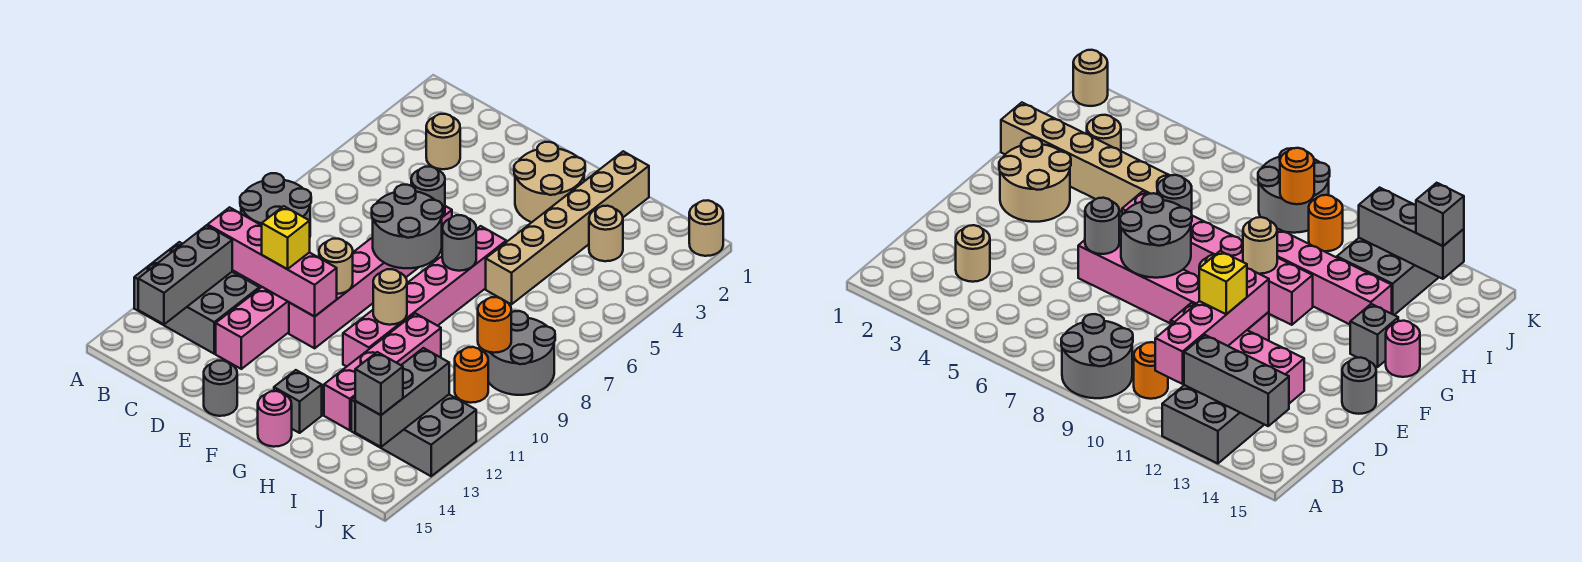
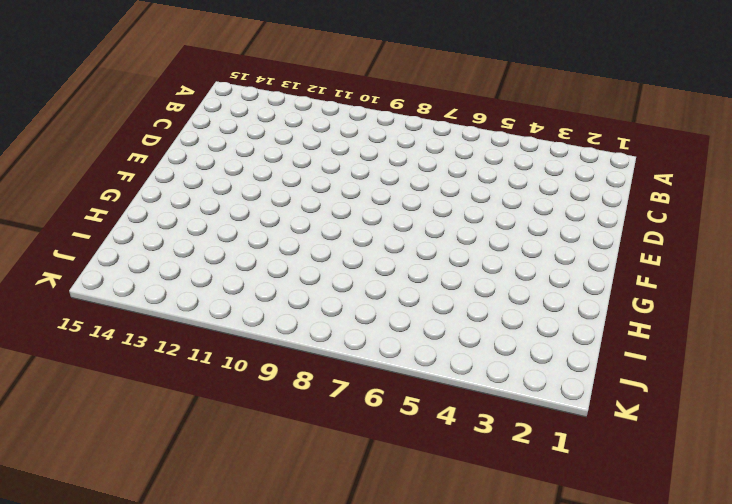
none -> grey 2x2 round brick [240,173,311,225]
none -> grey 2x3 brick [134,242,259,354]
none -> orange 1x1 round brick [1134,342,1168,399]

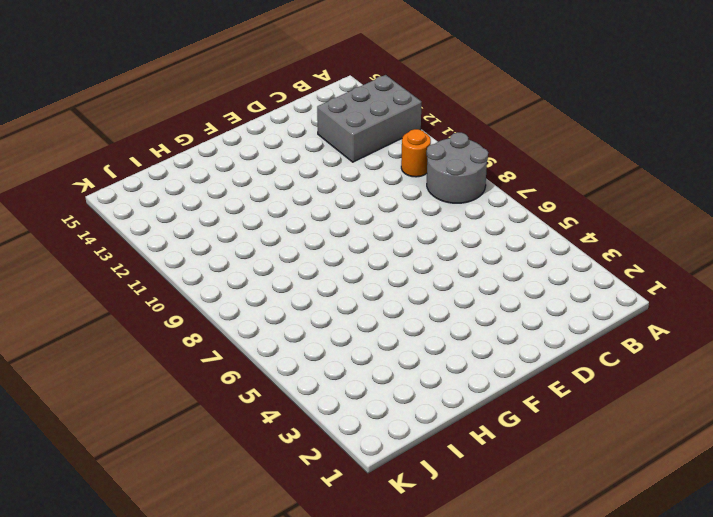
none -> tan 1x1 round brick [426,114,460,169]
none -> pink 1x4 brick [216,287,289,369]
none -> pink 1x6 brick [289,206,452,348]

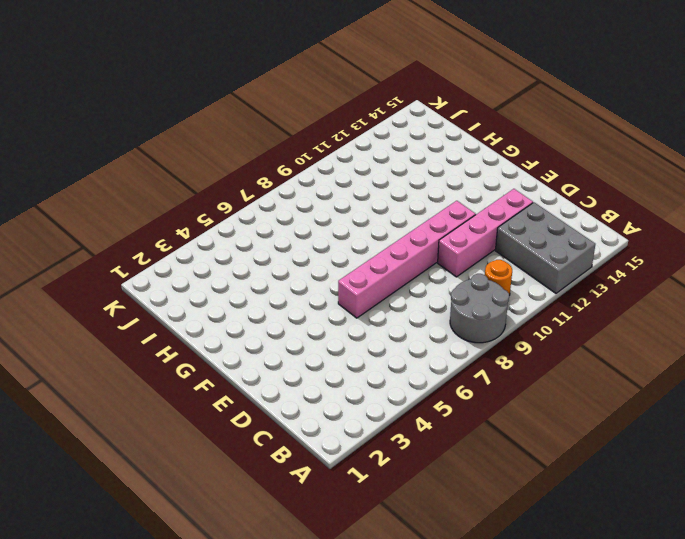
none -> tan 1x1 round brick [426,114,460,169]
none -> grey 1x1 round brick [204,360,237,416]
none -> tan 2x2 round brick [514,142,585,222]

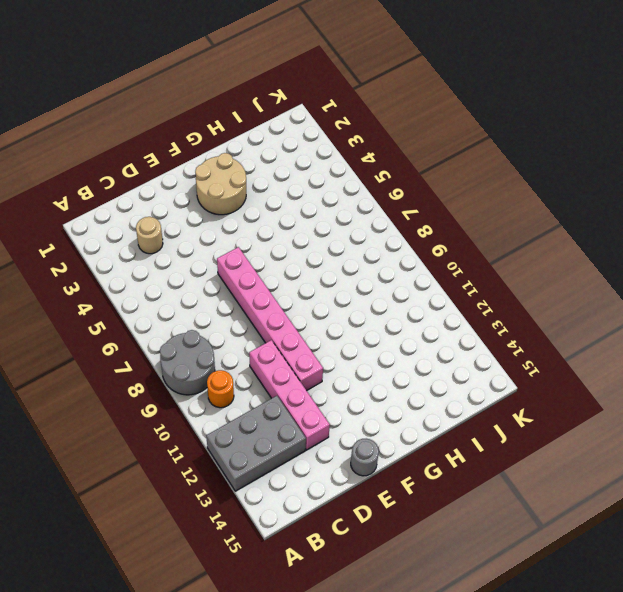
none -> pink 1x6 brick [343,226,506,367]
none -> grey 1x1 brick [274,370,322,433]
none -> pink 1x1 round brick [258,391,292,447]

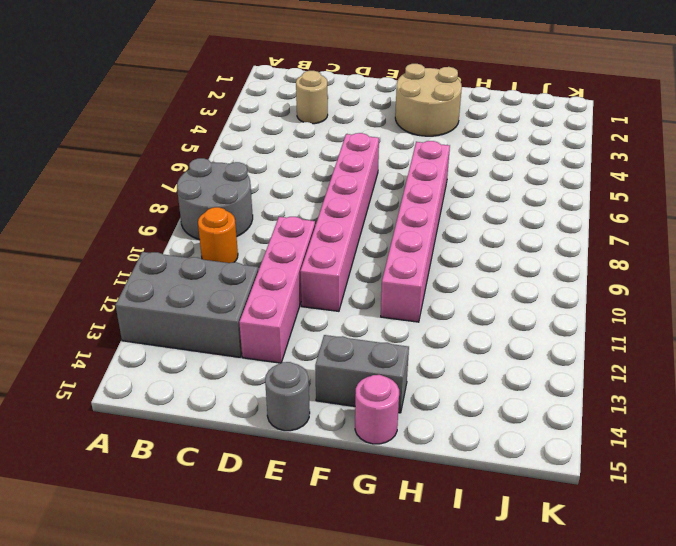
grey 1x2 brick [315,335,409,413] -> grey 1x1 brick [274,370,322,433]
none -> tan 1x6 brick [486,151,649,304]
none -> pink 1x4 brick [324,313,441,430]
none -> tan 1x1 round brick [589,206,623,261]

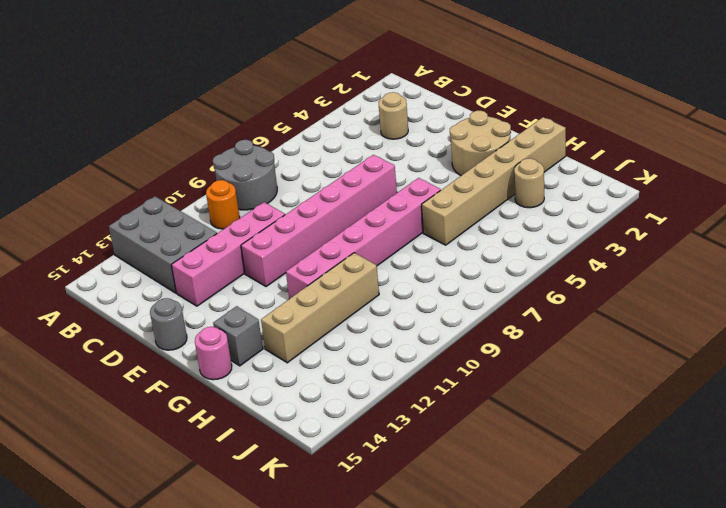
tan 1x4 brick [261,253,379,363] -> pink 1x4 brick [324,313,441,430]
none -> grey 2x3 brick [351,395,476,476]
none -> grey 2x2 round brick [485,311,555,395]
none -> orange 1x1 round brick [455,347,488,403]

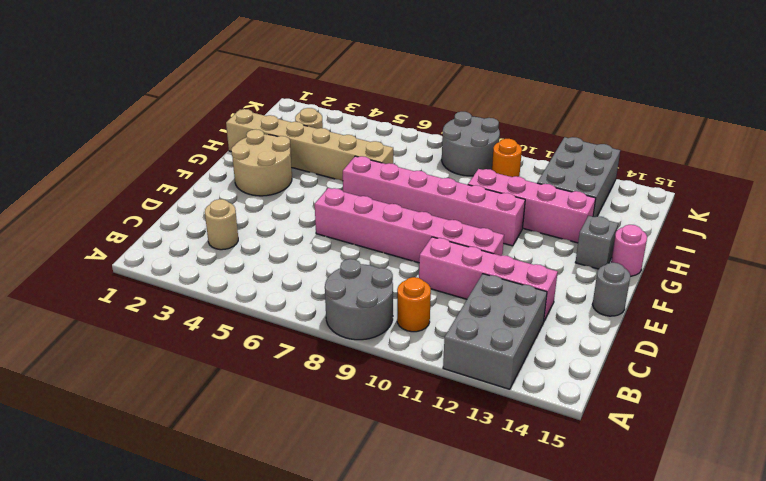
none -> tan 1x1 round brick [689,200,723,256]
none -> pink 1x4 brick [208,207,337,317]
none -> grey 1x3 brick [138,225,232,324]

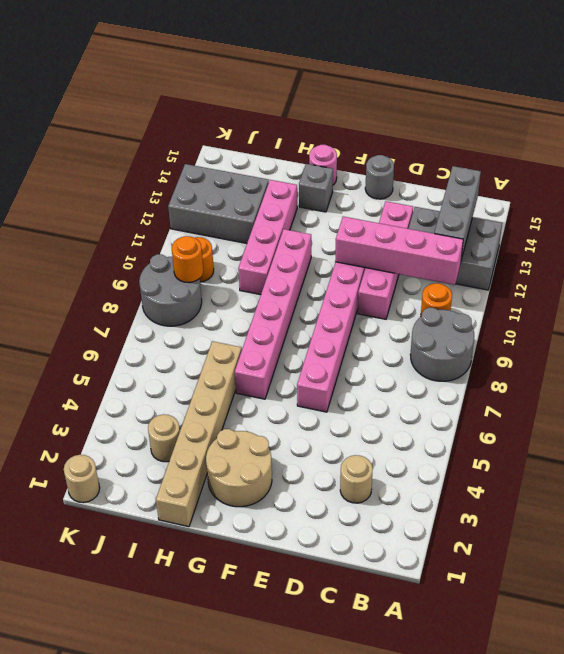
none -> grey 1x1 round brick [411,167,445,217]
none -> grey 2x2 round brick [372,185,443,268]
none -> tan 1x1 round brick [319,239,353,294]

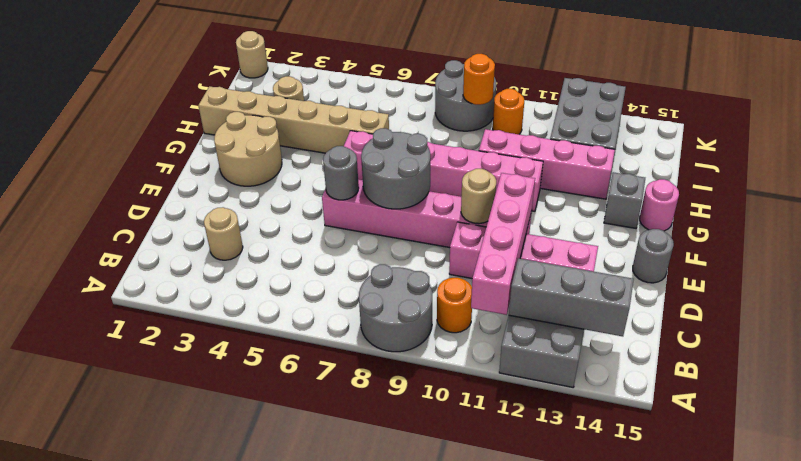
none -> grey 1x1 round brick [442,215,476,271]
none -> tan 1x1 round brick [373,269,407,325]
none -> grey 1x3 brick [355,348,449,447]

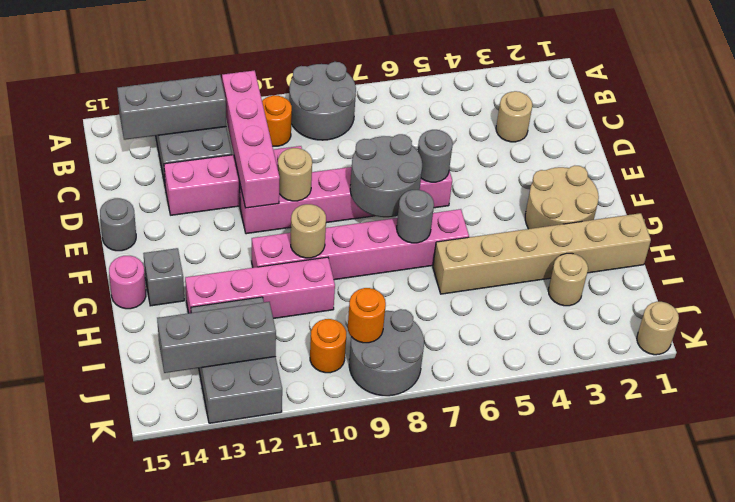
none -> yellow 1x1 brick [262,206,310,269]
none -> grey 1x1 brick [355,352,403,415]

